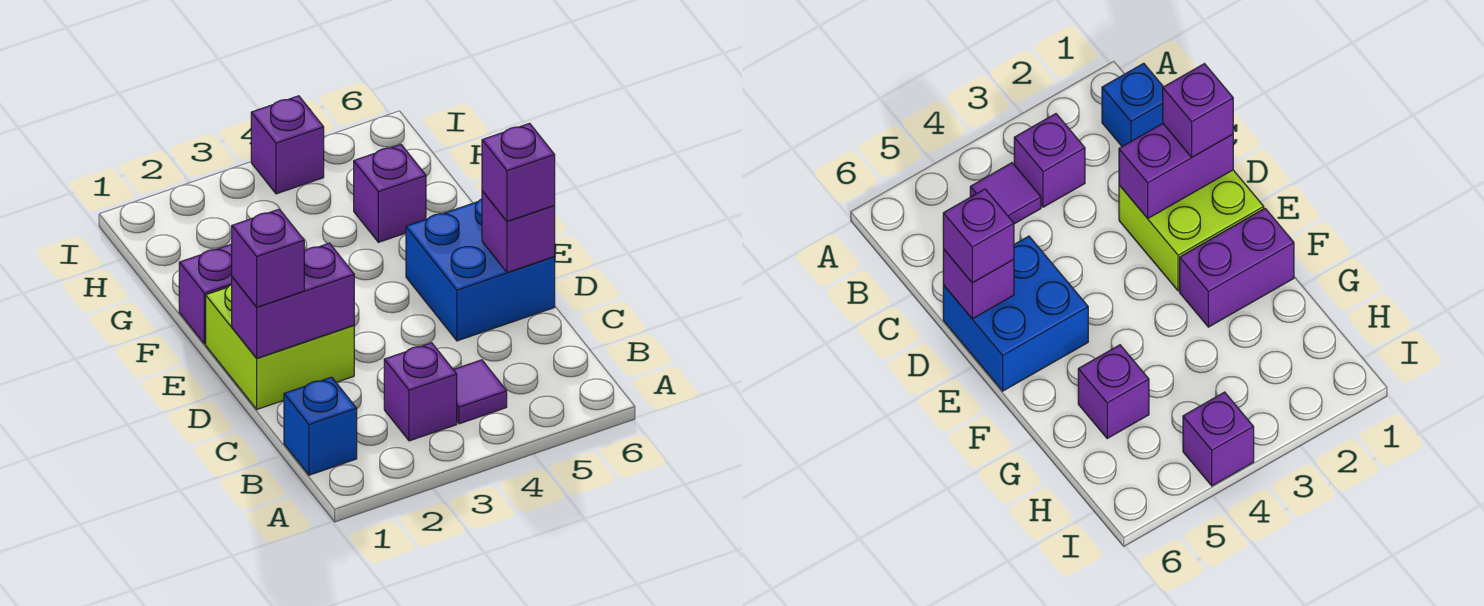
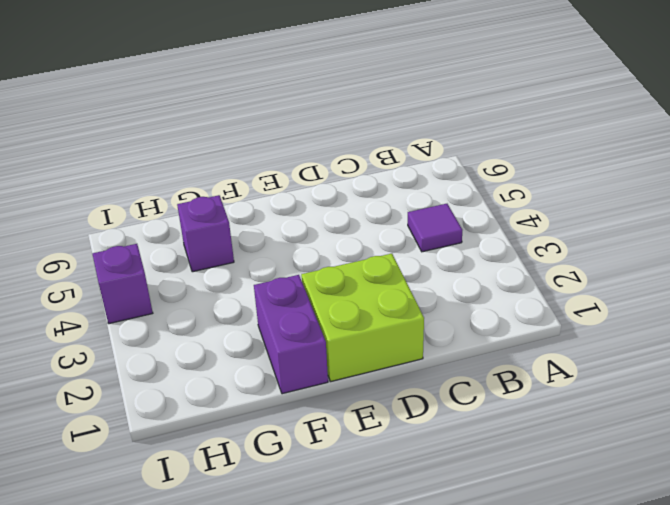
none -> blue 1x1 brick [284,377,357,475]
none -> purple 1x1 brick [384,343,457,441]
none -> blue 2x2 brick [406,199,555,341]

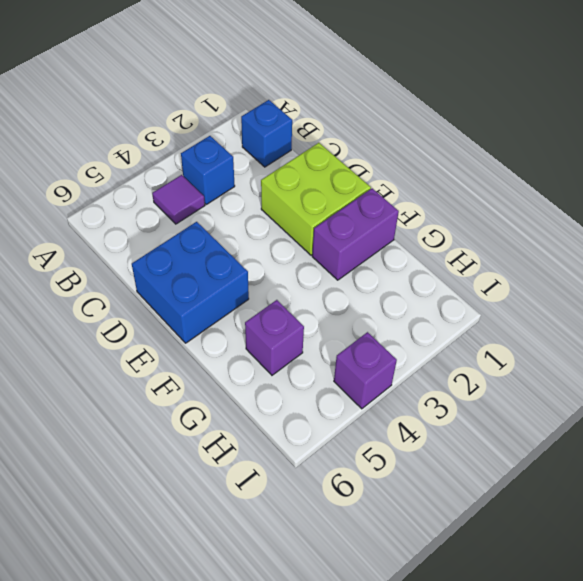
blue 1x1 brick [181,136,235,204] -> purple 1x1 brick [384,343,457,441]
none -> purple 1x2 brick [232,243,354,358]
none -> purple 1x1 brick [482,191,555,273]
none -> purple 1x1 brick [232,209,304,307]

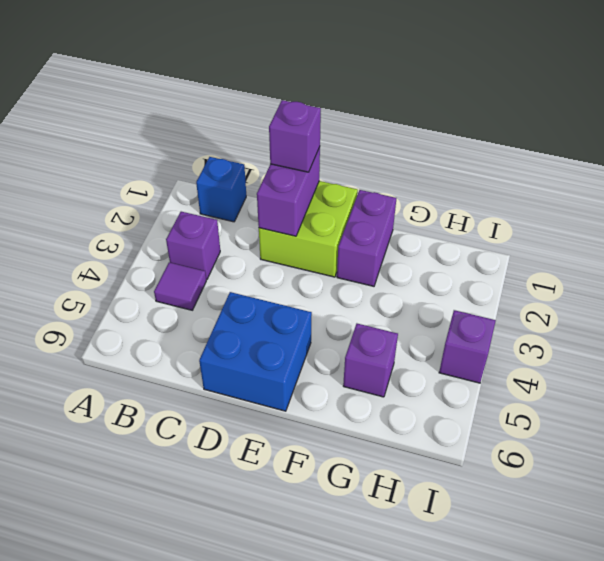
none -> purple 1x1 brick [482,191,555,273]
none -> purple 1x1 brick [482,123,555,221]

